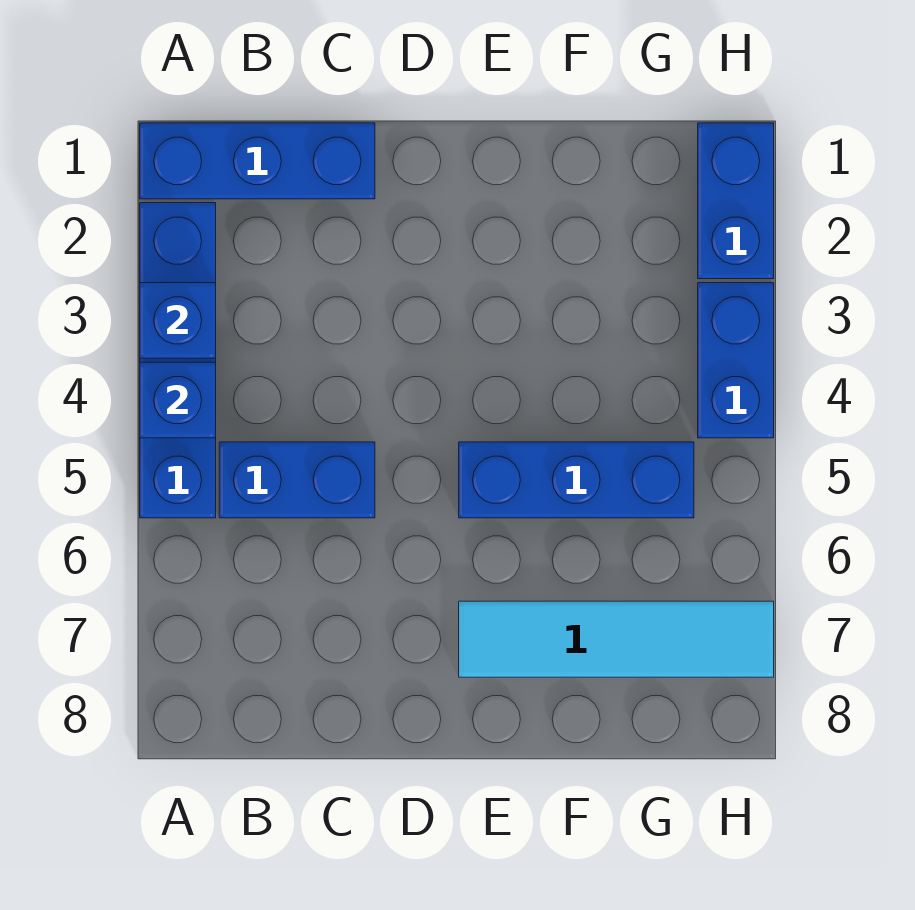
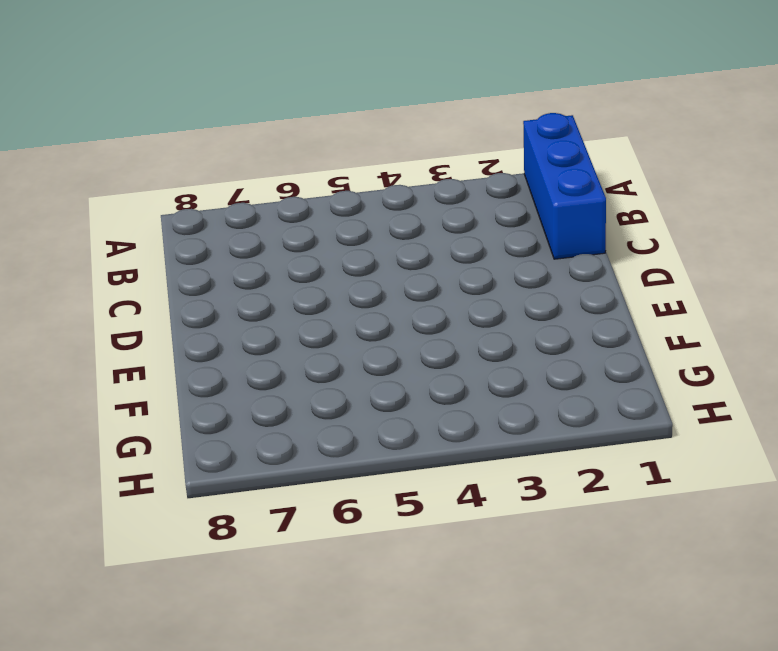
none -> blue 1x4 brick [140,203,216,518]
none -> blue 1x2 brick [219,442,375,518]

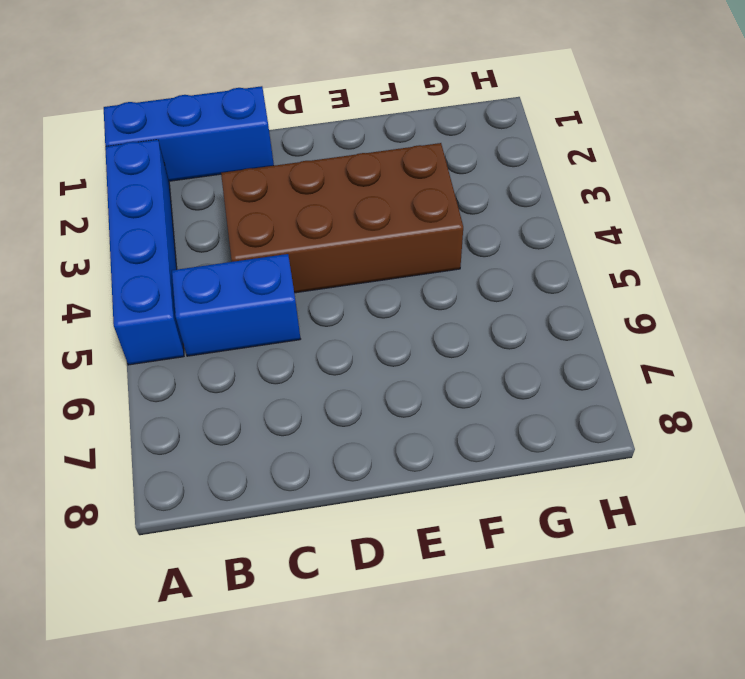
brown 2x4 brick [221,143,463,293] -> none
none -> blue 1x3 brick [459,442,694,518]
none -> cyan 1x4 tile [459,601,774,677]

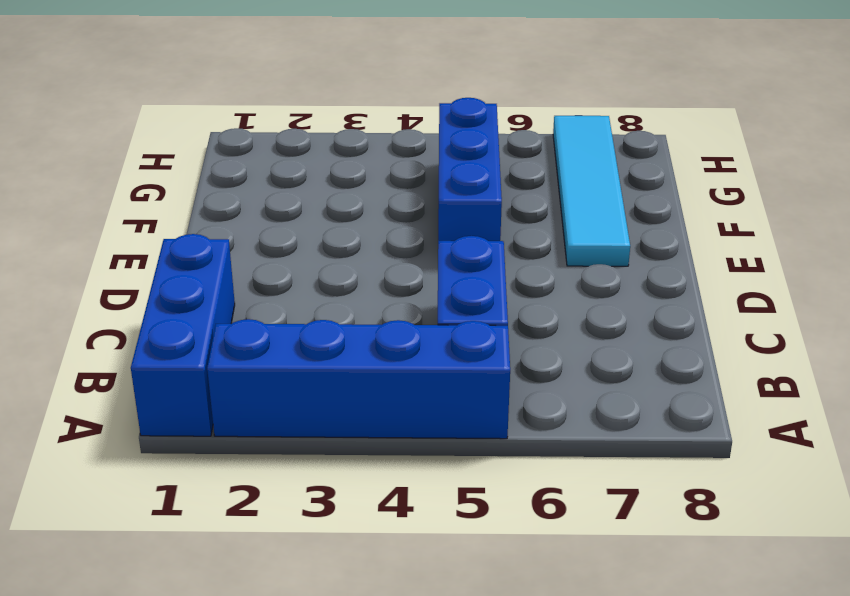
none -> blue 1x2 brick [698,123,774,279]
none -> blue 1x2 brick [698,283,774,438]

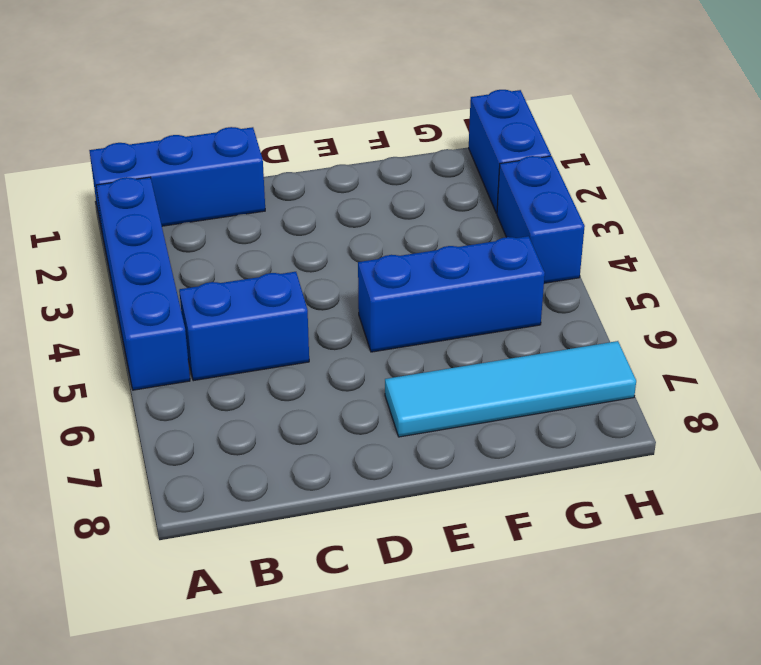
none -> blue 1x1 brick [140,283,216,358]
none -> blue 1x1 brick [140,362,216,438]

